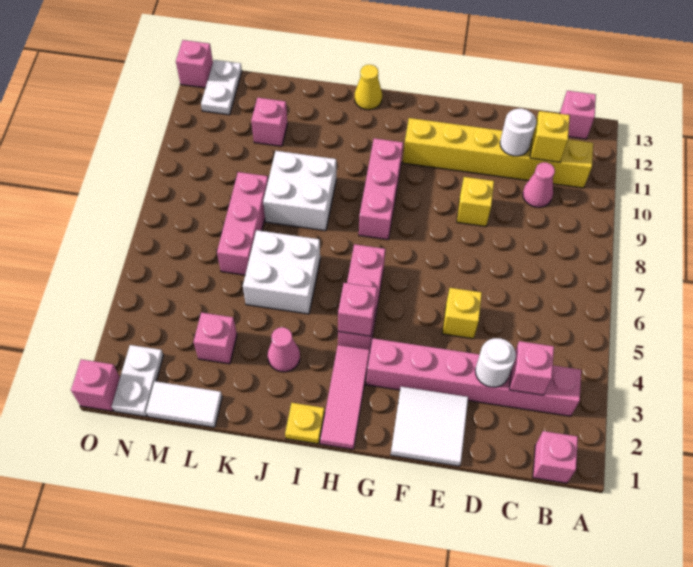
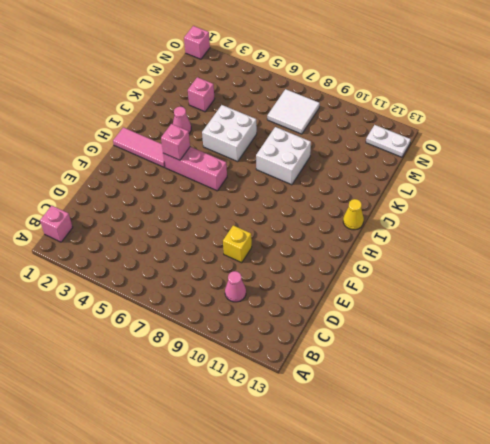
white 2x2 tile [267,89,320,134] -> white 2x2 tile moved to [391,387,468,466]
none -> pink 1x6 brick [366,338,581,416]
none -> yellow 1x6 brick [403,118,593,188]
none -> pink 1x1 brick [560,91,596,139]

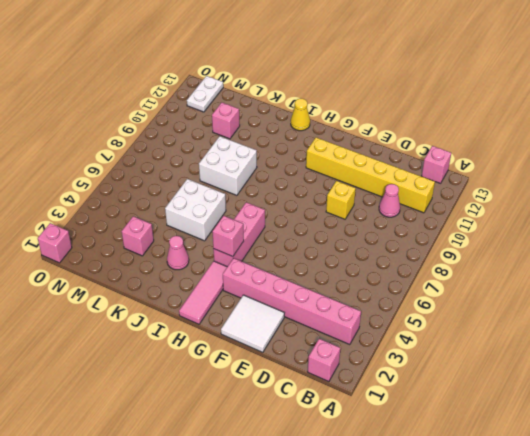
none -> yellow 1x1 brick [442,288,482,339]
none -> pink 1x3 brick [359,138,403,240]
none -> yellow 1x1 plate [285,403,324,444]

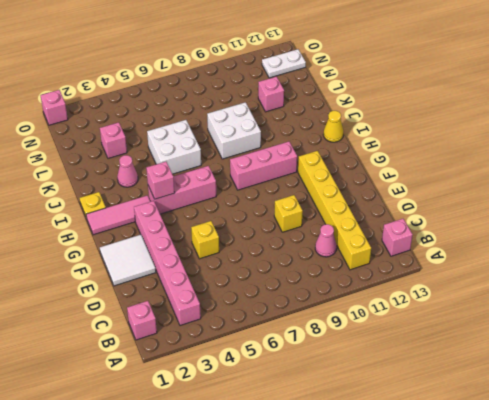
none -> white 1x2 tile [146,381,222,427]
none -> pink 1x3 brick [217,172,268,275]
none -> white 1x2 plate [112,345,163,416]

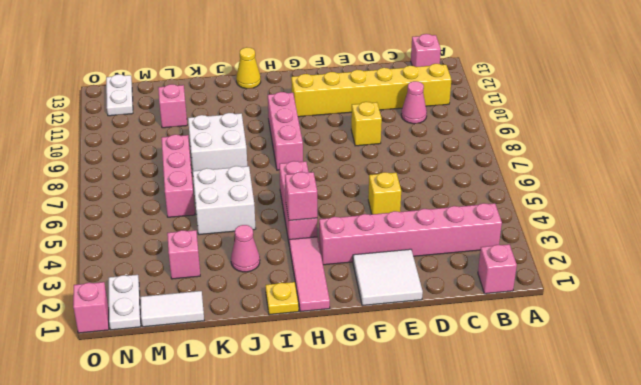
none -> pink 1x1 brick [176,40,213,88]
none -> pink 1x1 brick [509,341,554,395]
none -> yellow 1x1 brick [530,111,570,162]

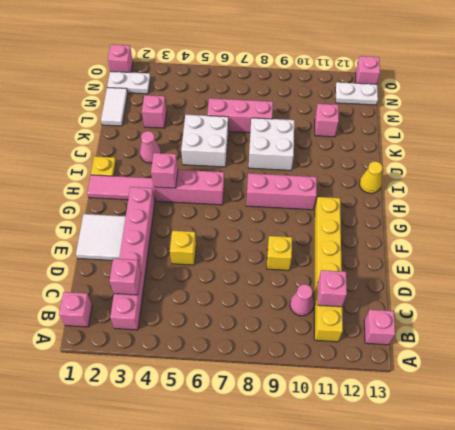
pink 1x1 brick [318,270,347,307] -> yellow 1x1 brick [530,111,570,162]
none -> white 1x1 round brick [475,338,516,387]
none -> white 1x1 round brick [500,109,536,156]

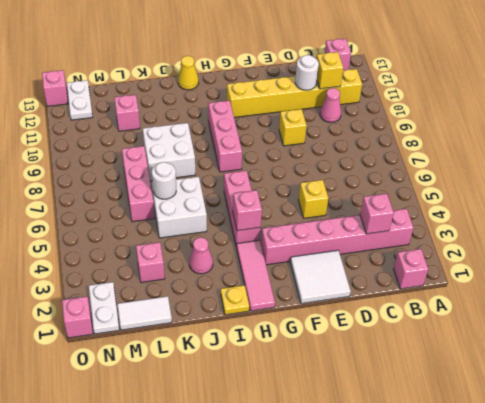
white 1x1 round brick [152,162,176,199] -> white 1x1 round brick moved to [475,338,516,387]

